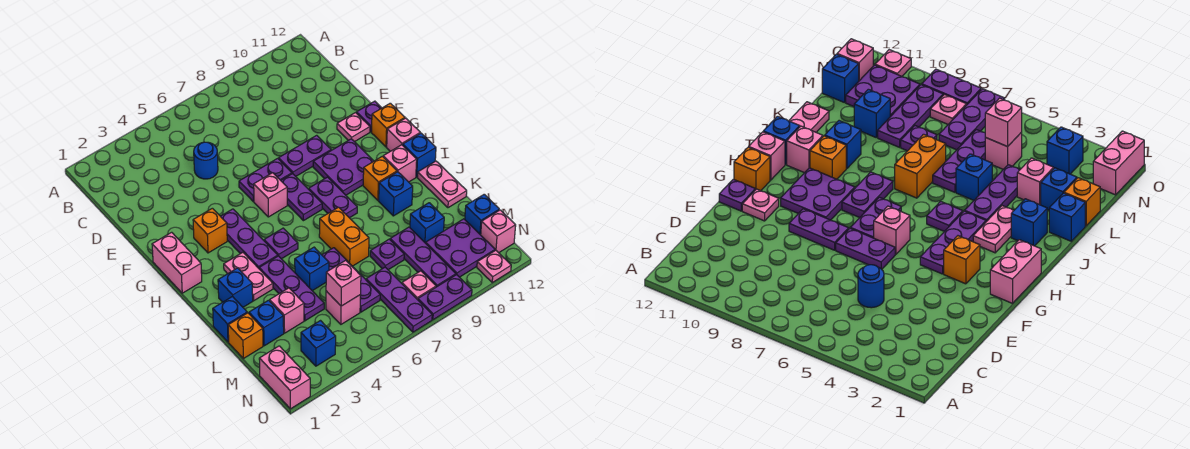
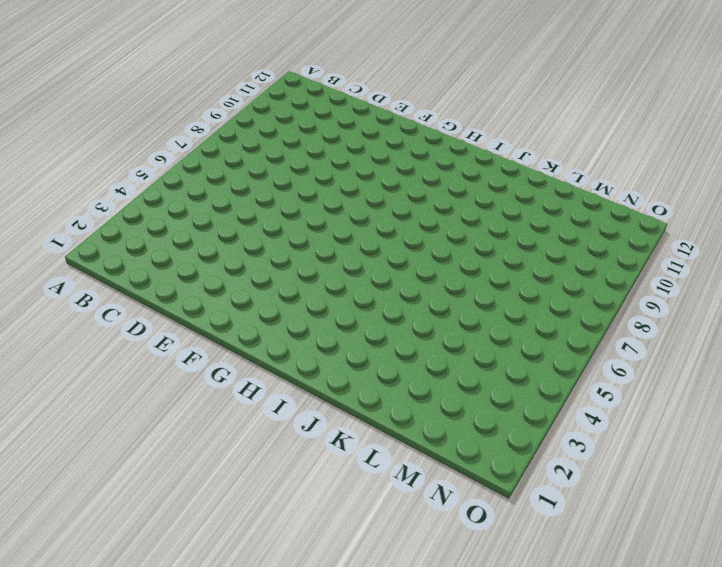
none -> blue 1x1 round brick [194,142,218,179]
none -> purple 1x2 plate [239,158,292,201]
none -> purple 1x2 plate [279,135,331,176]
none -> pink 1x1 plate [337,113,370,142]

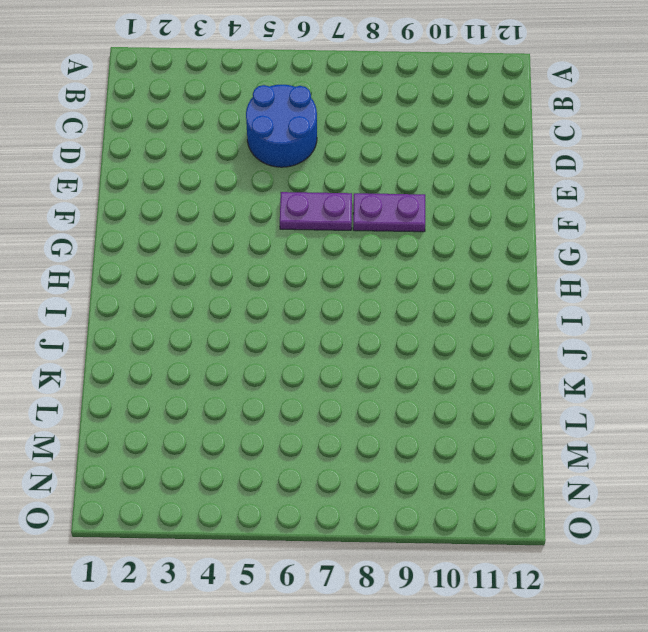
blue 2x2 round brick [246,85,317,167] -> blue 1x1 round brick [194,142,218,179]
none -> pink 1x1 plate [337,113,370,142]
none -> purple 1x1 plate [356,101,381,132]
none -> pink 1x2 brick [152,232,202,293]
none -> orange 1x1 brick [193,208,227,253]

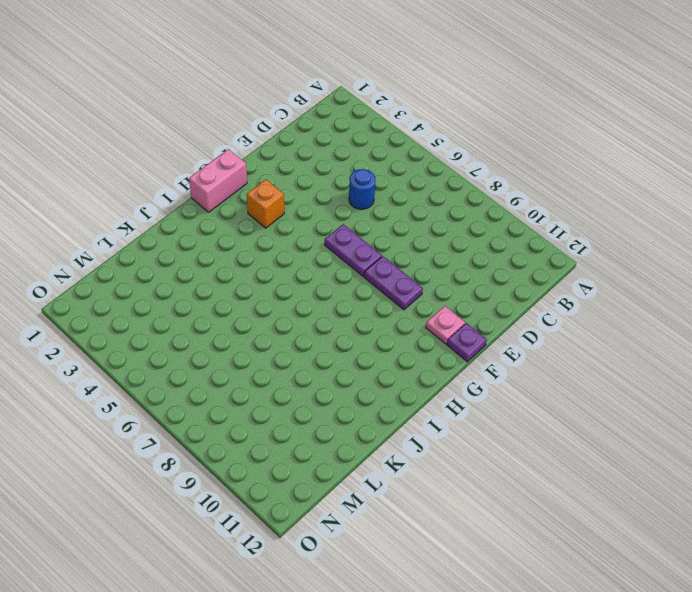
none -> purple 1x3 plate [221,209,278,268]
none -> pink 1x1 brick [254,173,287,217]
none -> purple 1x2 plate [281,174,322,221]
none -> purple 2x2 plate [313,139,374,195]

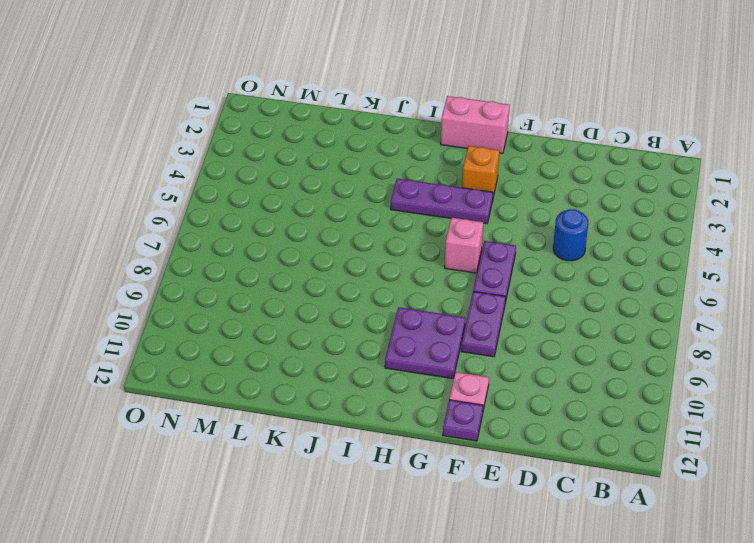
none -> purple 1x2 plate [281,174,322,221]
none -> orange 1x1 brick [371,103,405,147]
none -> purple 1x2 plate [309,177,357,218]
none -> pink 1x1 brick [387,118,420,151]

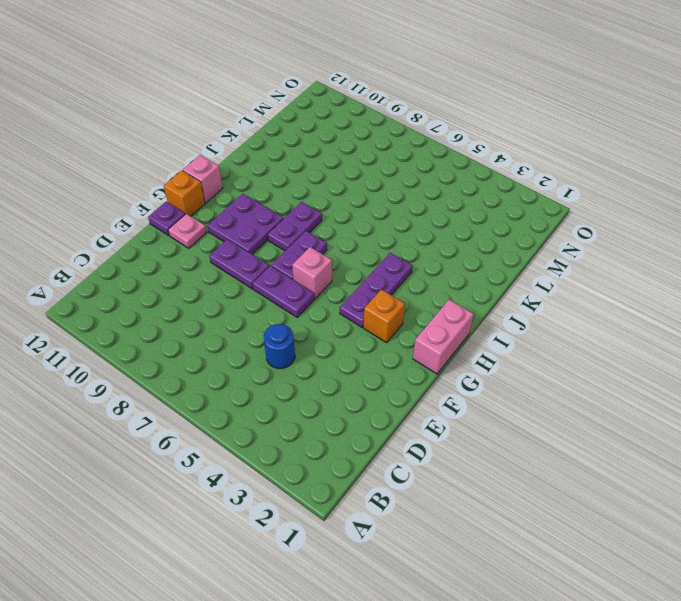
none -> pink 1x2 plate [224,252,273,301]
none -> purple 1x1 plate [264,228,298,259]
none -> orange 1x1 brick [363,156,397,200]
none -> pink 1x1 brick [383,145,417,182]

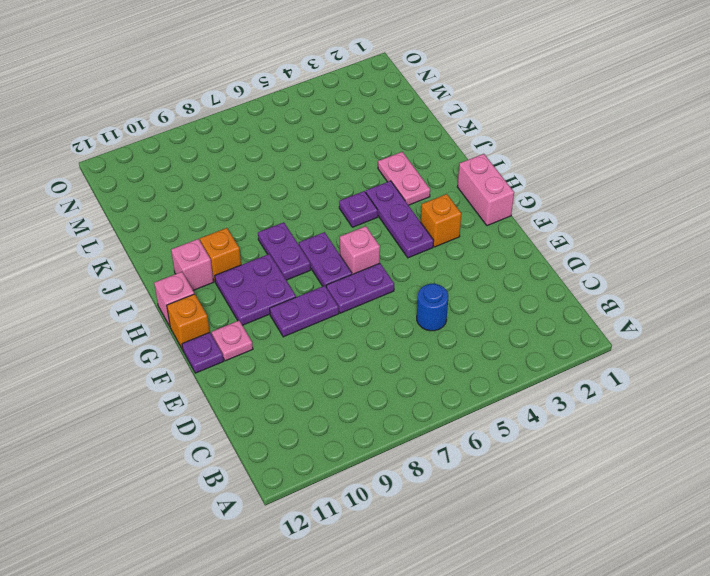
none -> blue 1x1 brick [403,133,436,177]
none -> blue 1x1 brick [218,268,253,307]
none -> purple 1x3 plate [259,256,324,321]
none -> orange 1x2 brick [319,207,369,266]

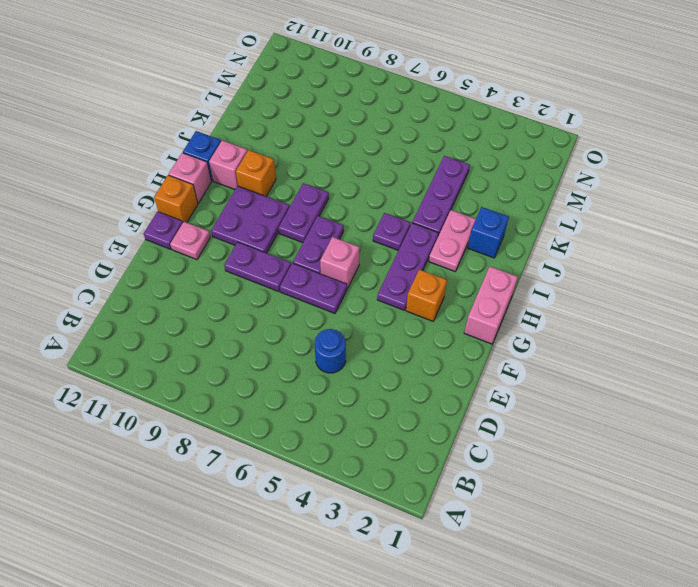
none -> orange 1x2 brick [319,207,369,266]
none -> blue 1x1 brick [379,172,413,216]
none -> pink 1x2 plate [418,161,467,208]
none -> blue 1x1 brick [213,296,247,342]

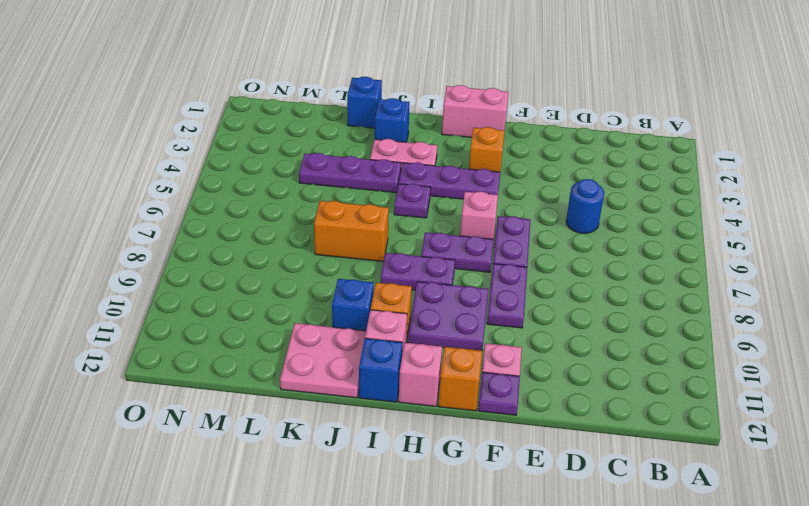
pink 2x2 plate [280,323,366,398] -> pink 1x2 plate [418,161,467,208]
none -> blue 1x1 brick [295,247,329,291]
none -> purple 1x3 plate [322,248,380,312]
none -> orange 1x1 brick [228,313,263,359]
none -> blue 1x1 brick [249,300,284,346]

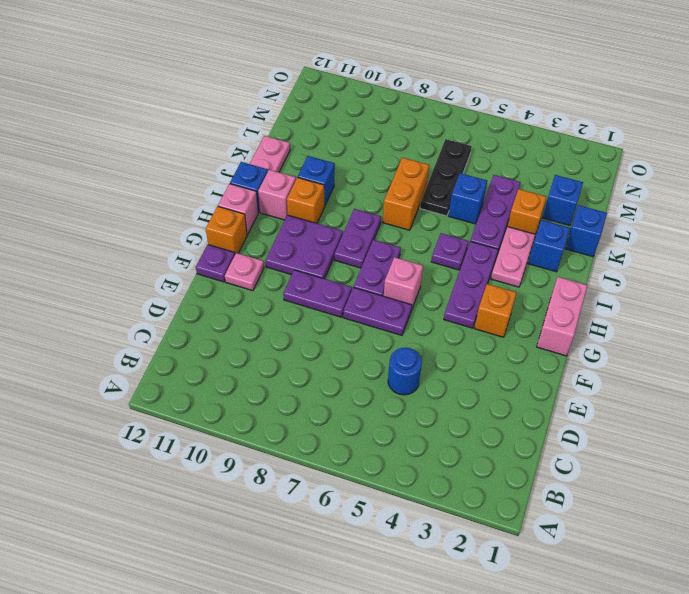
orange 1x1 brick [508,189,546,234] -> orange 1x1 brick moved to [228,313,263,359]
black 1x3 plate [420,139,472,216] -> purple 1x3 plate [322,248,380,312]
none -> pink 1x1 brick [270,288,304,333]
none -> purple 1x1 plate [370,239,404,270]
none -> purple 1x3 plate [390,227,456,287]
none -> blue 1x1 brick [410,203,444,243]

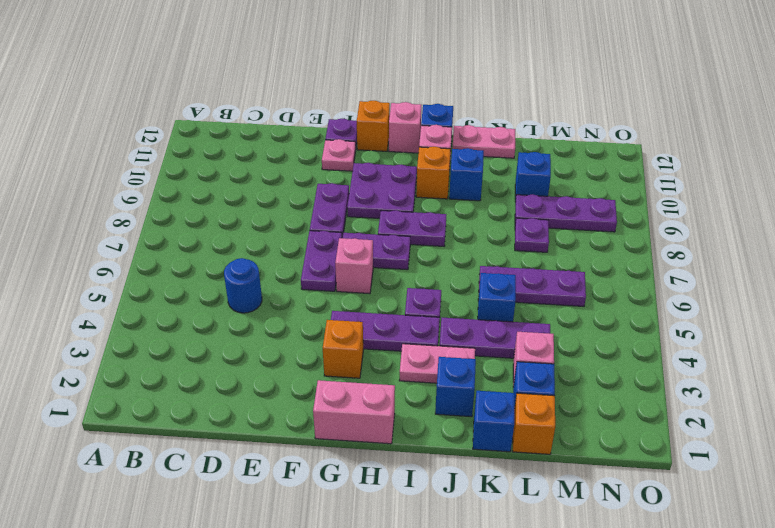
none -> orange 1x2 brick [319,207,369,266]
none -> pink 1x1 brick [326,291,360,324]
none -> purple 1x3 plate [366,267,432,332]
none -> purple 2x2 plate [426,219,495,277]

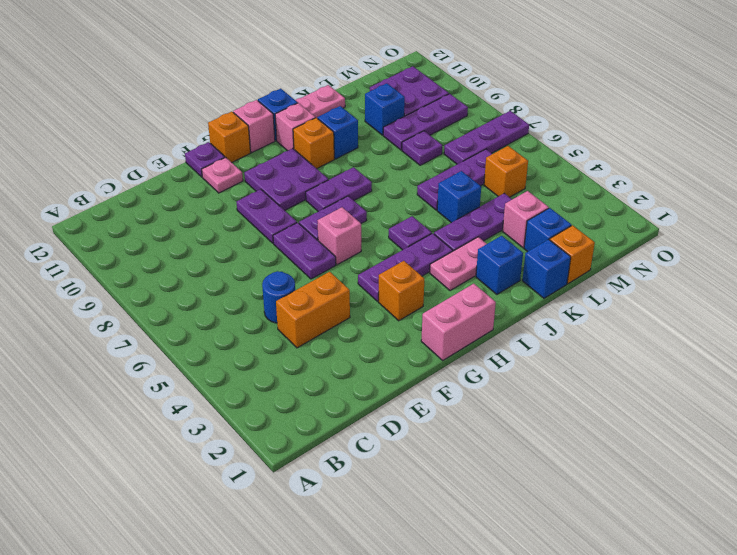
orange 1x2 brick [276,272,350,348] -> orange 1x2 brick moved to [319,207,369,266]
orange 1x1 brick [484,146,528,197] -> pink 1x1 brick [326,291,360,324]
none -> blue 1x1 brick [465,194,499,235]
none -> pink 1x2 brick [259,346,310,409]
none -> blue 1x1 brick [301,321,336,366]
none -> pink 1x1 plate [402,271,436,300]

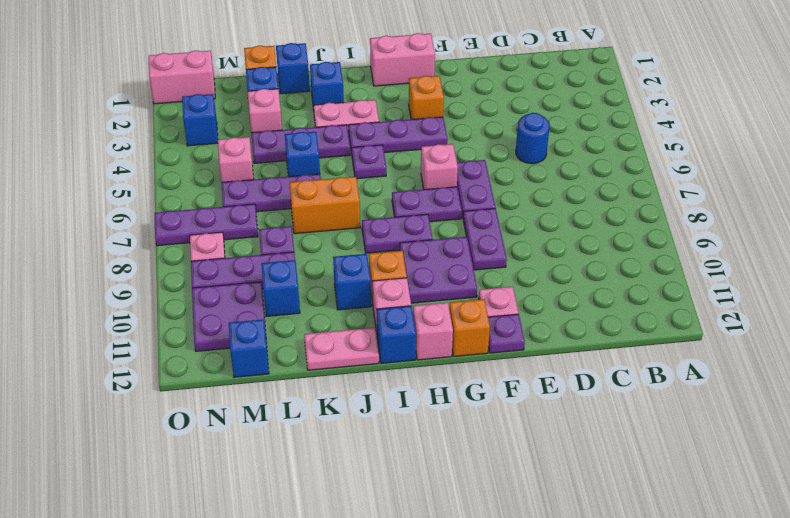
none -> pink 1x1 brick [481,210,516,253]
none -> purple 1x2 plate [418,275,472,320]
none -> pink 1x1 plate [477,250,511,282]
none -> pink 1x1 brick [326,260,361,306]

